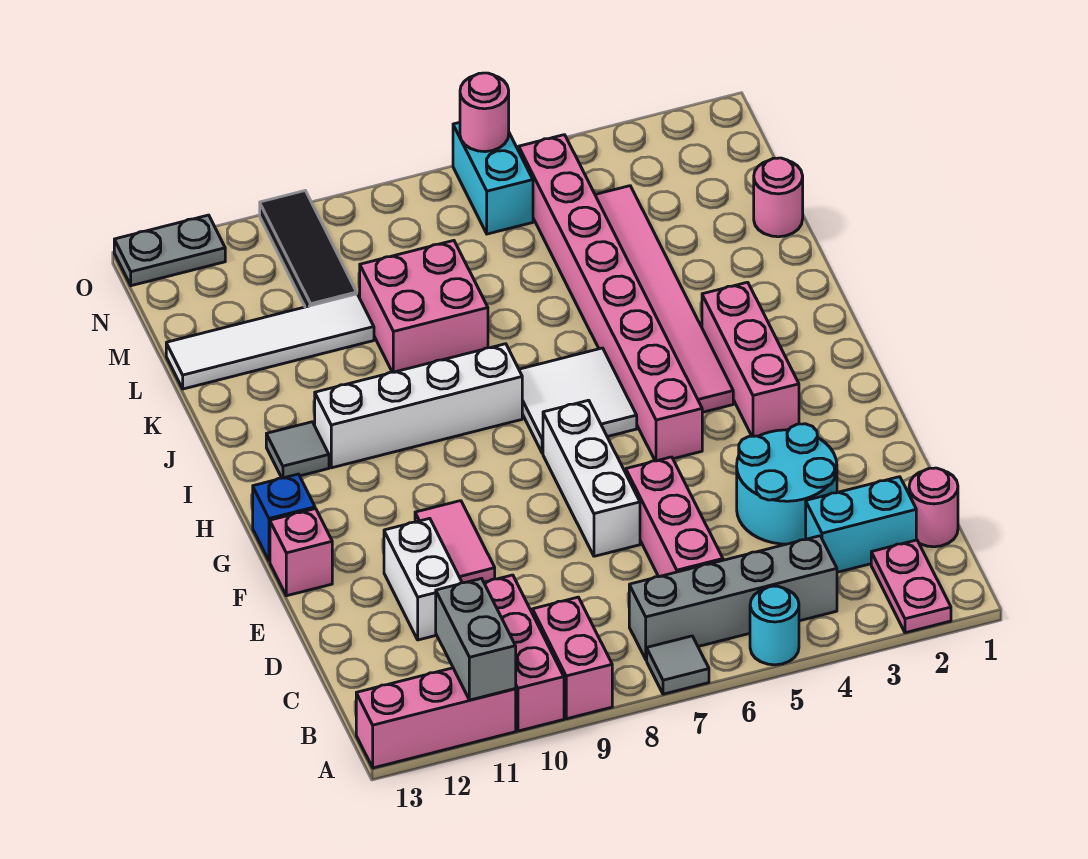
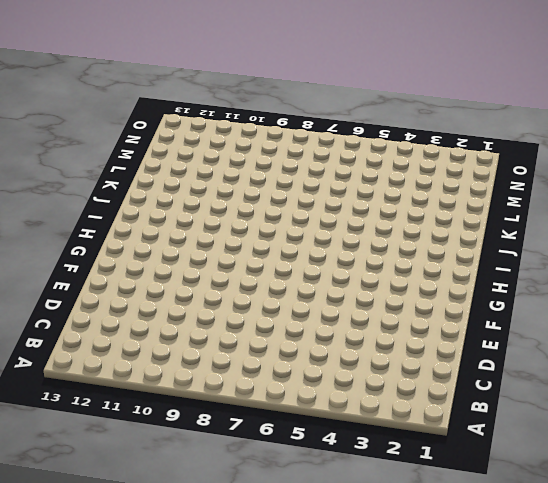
none -> pink 1x2 plate [871,540,951,633]
none -> cyan 1x1 round brick [750,586,799,665]
none -> grey 1x1 tile [647,636,709,694]
none -> pink 1x2 brick [533,597,612,719]

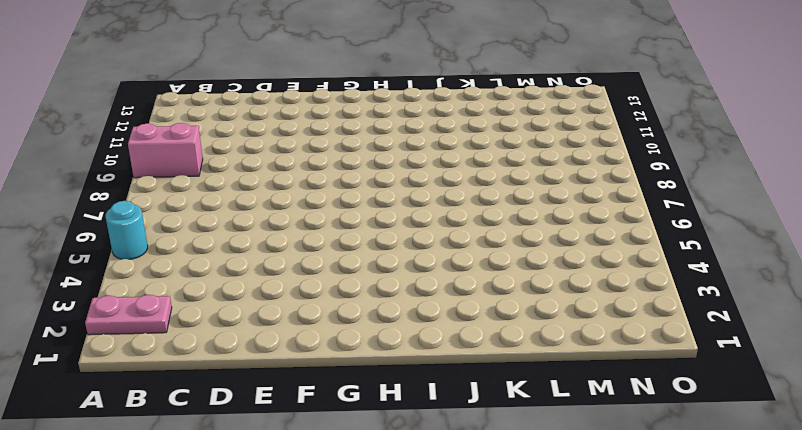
none -> grey 1x1 tile [647,636,709,694]
none -> pink 1x3 brick [484,575,564,731]
none -> pink 1x3 brick [356,668,516,768]
none -> grey 1x4 brick [629,536,837,660]

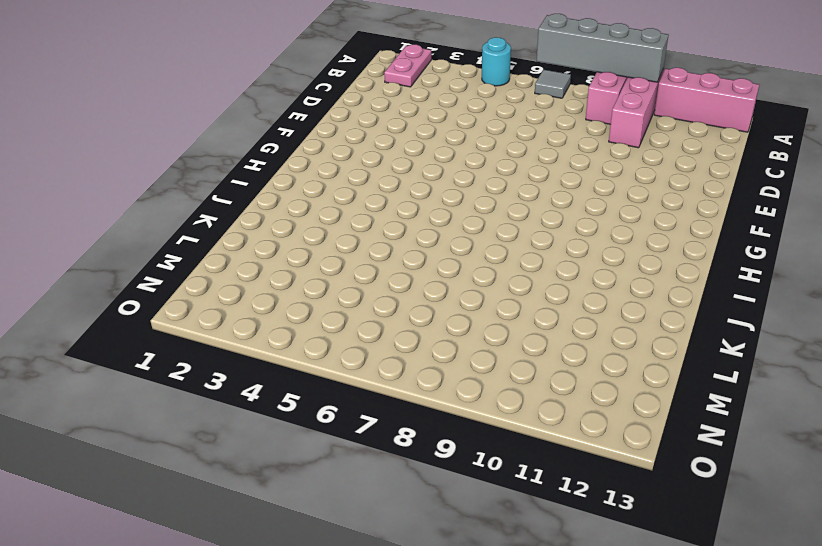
grey 1x4 brick [537,14,668,82] -> grey 1x4 brick moved to [629,536,837,660]
none -> pink 1x1 round brick [909,468,958,547]
none -> cyan 1x2 brick [806,477,916,572]
none -> pink 1x3 brick [626,457,723,577]
none -> cyan 2x2 round brick [737,424,837,544]

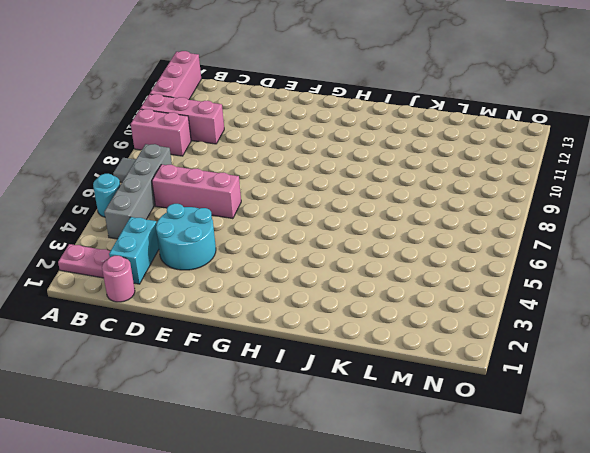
none -> white 1x2 brick [384,518,462,640]
none -> white 1x3 brick [543,400,640,556]
none -> pink 1x2 tile [415,501,495,583]
none -> pink 1x1 brick [270,509,332,596]

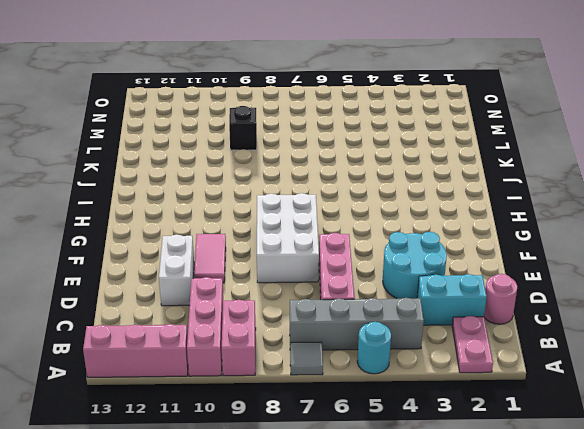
white 2x3 brick [257,193,319,283] -> white 1x3 brick [543,400,640,556]
black 1x1 brick [229,106,257,150] -> pink 2x2 brick [360,241,488,372]
none -> pink 1x1 brick [270,509,332,596]
none -> pink 1x3 brick [702,282,799,436]
none -> pink 1x8 brick [519,135,702,461]
none -> blue 1x1 brick [253,474,315,561]

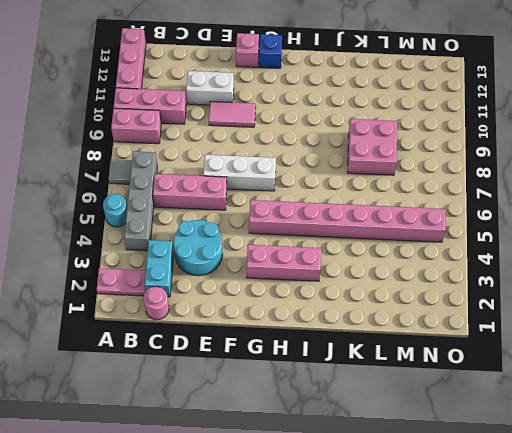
none -> pink 1x6 tile [595,186,733,412]
none -> white 2x2 tile [519,348,637,453]
none -> white 1x4 brick [315,344,522,468]
none -> grey 1x1 tile [266,422,329,478]

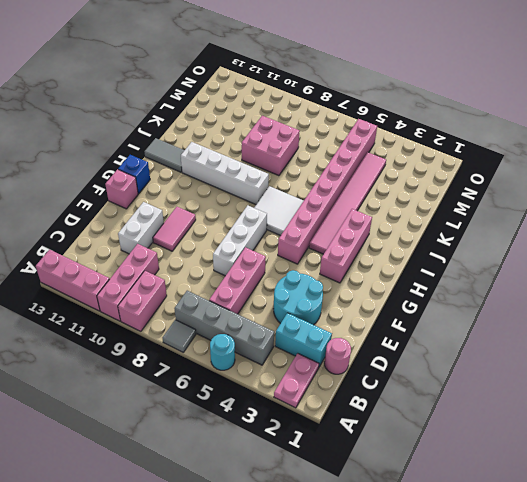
grey 1x2 tile [145,138,185,172] -> grey 1x1 tile [266,422,329,478]
none -> pink 1x1 round brick [754,158,803,237]
none -> white 1x4 tile [166,294,374,389]
none -> black 1x3 tile [260,191,357,307]
none -> cyan 1x2 brick [453,122,533,234]

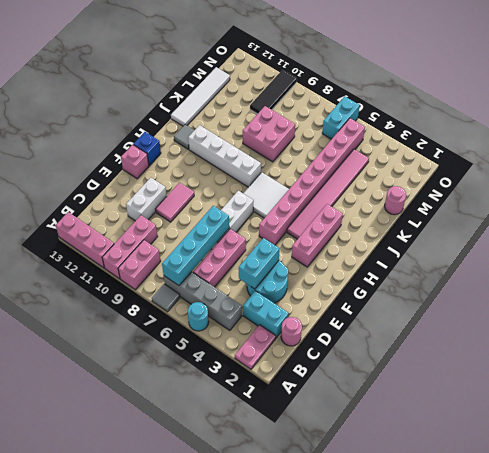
cyan 1x4 brick [162,206,229,285] -> none
cyan 1x2 brick [239,238,280,289] -> none
white 1x4 tile [171,67,230,126] -> white 1x4 tile turned to [166,294,374,389]
none -> grey 1x2 plate [114,215,225,286]
none -> grey 1x2 brick [436,578,516,700]
none -> pink 1x1 round brick [460,73,509,152]

